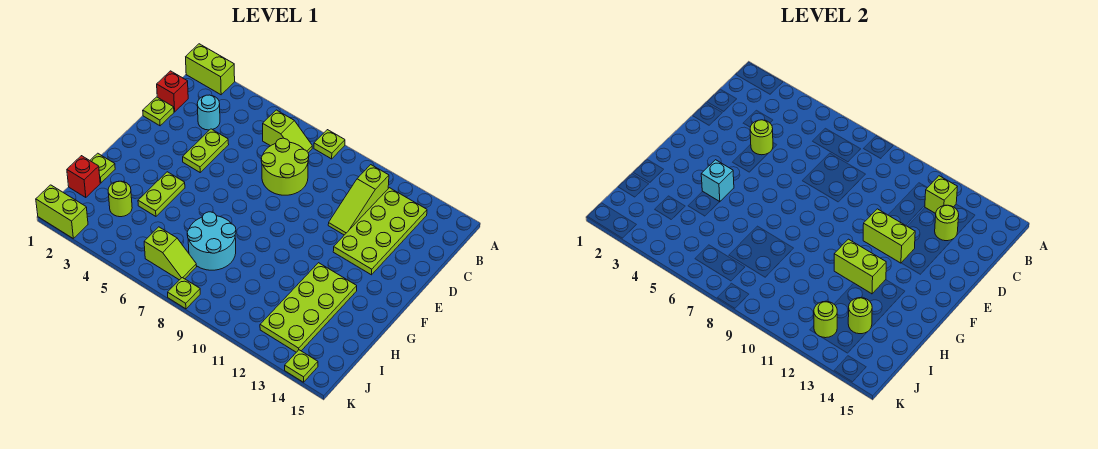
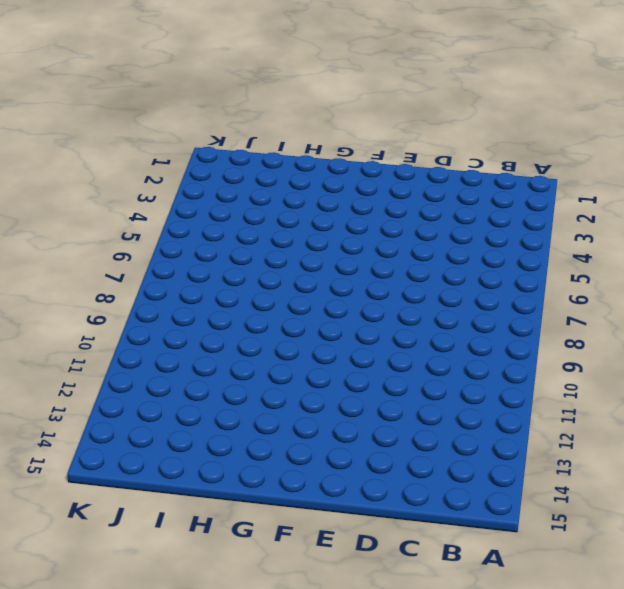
none -> lime 1x2 brick [186,44,235,95]
none -> lime 1x1 plate [314,130,345,159]
none -> lime 1x2 slope [263,110,312,153]

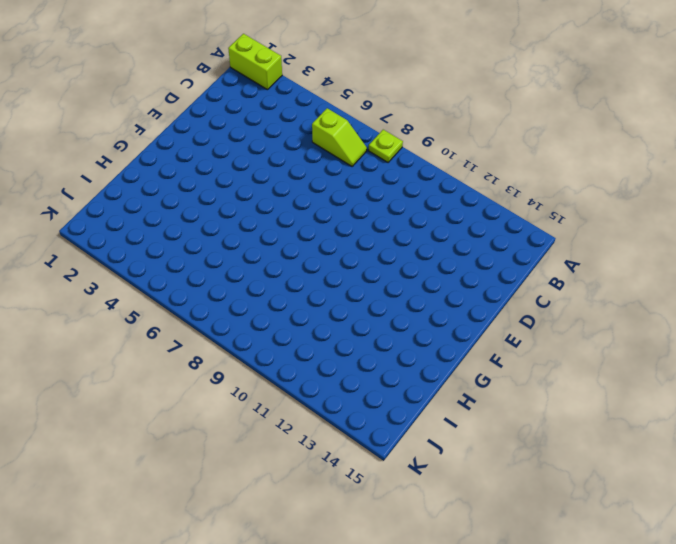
none -> lime 1x3 slope [328,165,389,235]
none -> lime 2x4 plate [333,188,427,275]
none -> red 1x1 brick [157,71,188,112]

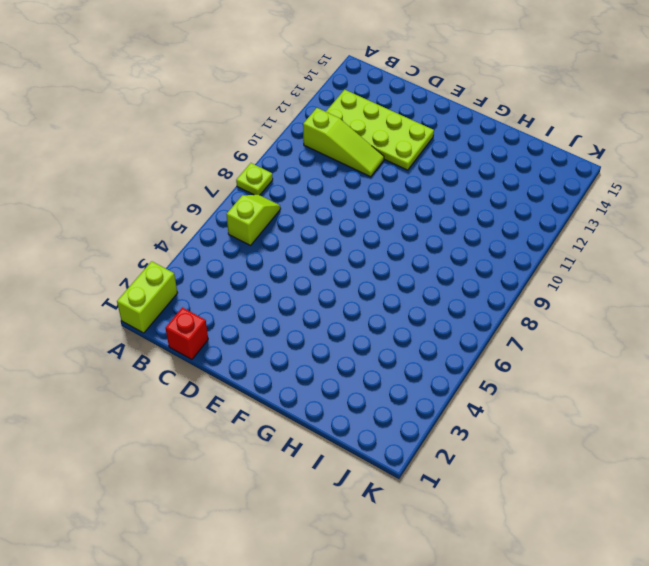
none -> cyan 1x1 round brick [197,95,220,130]
none -> lime 2x2 round brick [261,138,309,195]
none -> lime 1x1 plate [143,97,174,126]

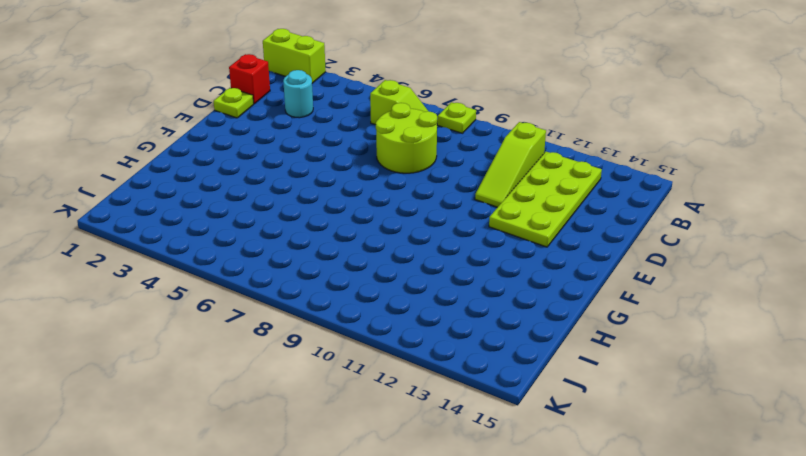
none -> lime 1x2 plate [183,129,229,172]
none -> lime 1x2 plate [138,172,185,216]
none -> lime 2x4 plate [260,263,357,352]

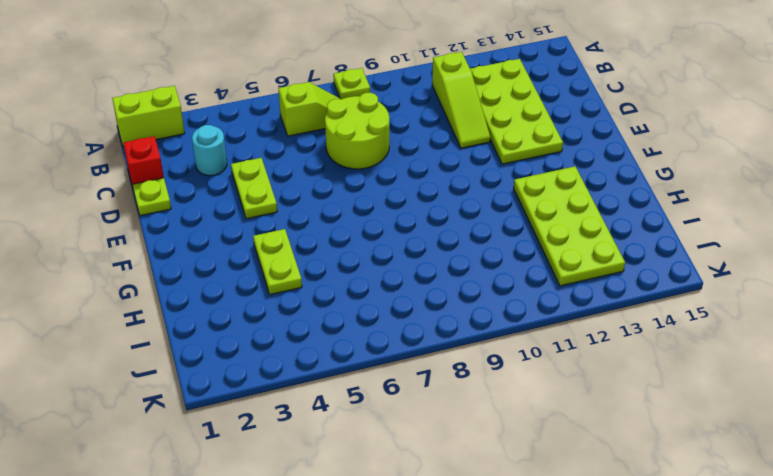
none -> lime 1x1 plate [90,153,115,183]
none -> cyan 2x2 round brick [187,212,236,270]
none -> red 1x1 brick [67,156,100,198]

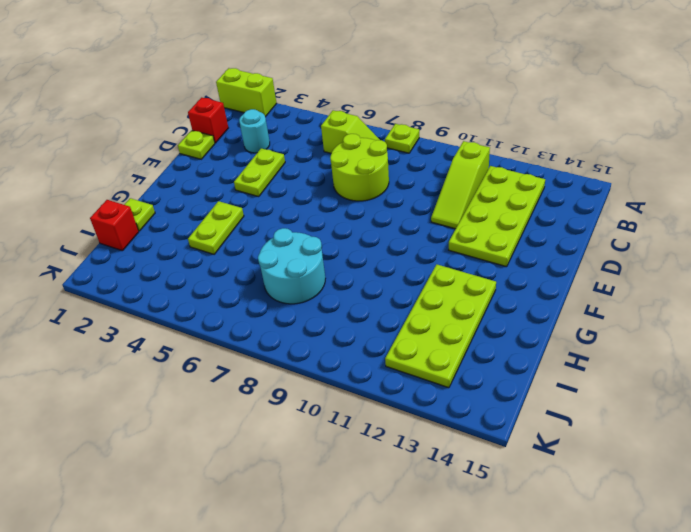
none -> lime 1x1 round brick [108,181,132,217]
none -> lime 1x2 slope [144,227,197,280]
none -> lime 1x2 brick [36,185,88,238]

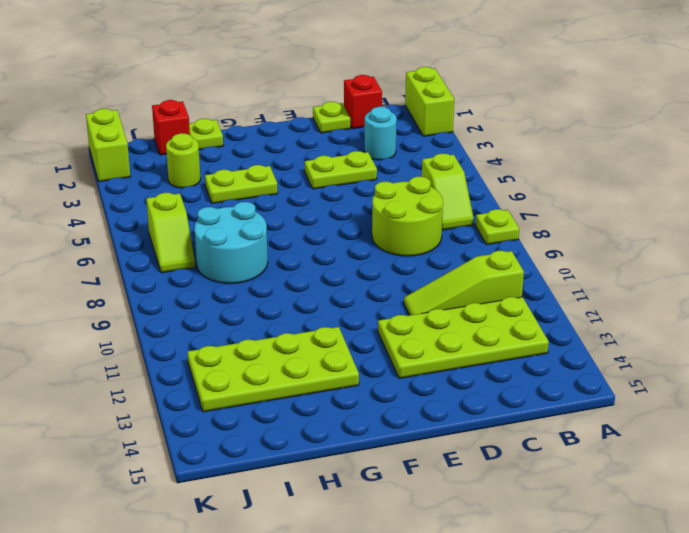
none -> lime 1x1 plate [168,278,200,309]
none -> lime 1x1 plate [285,350,318,382]
none -> lime 1x1 brick [925,176,957,213]

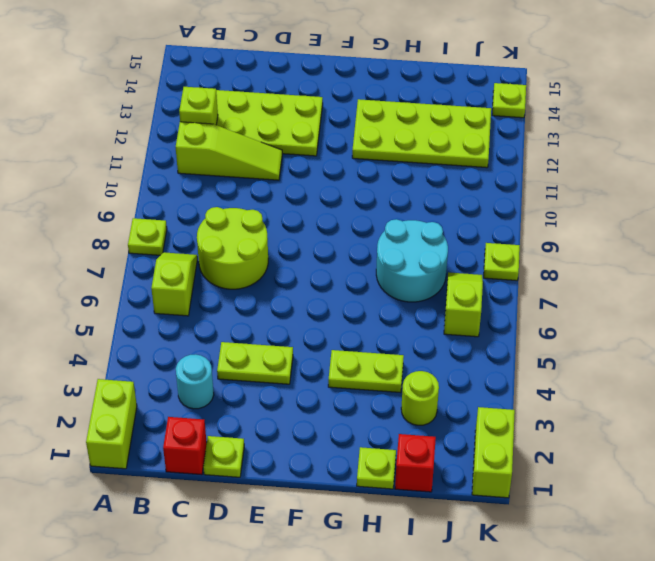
none -> lime 1x1 round brick [935,205,959,241]
none -> lime 1x1 round brick [750,120,773,155]
none -> lime 1x2 brick [863,209,915,263]

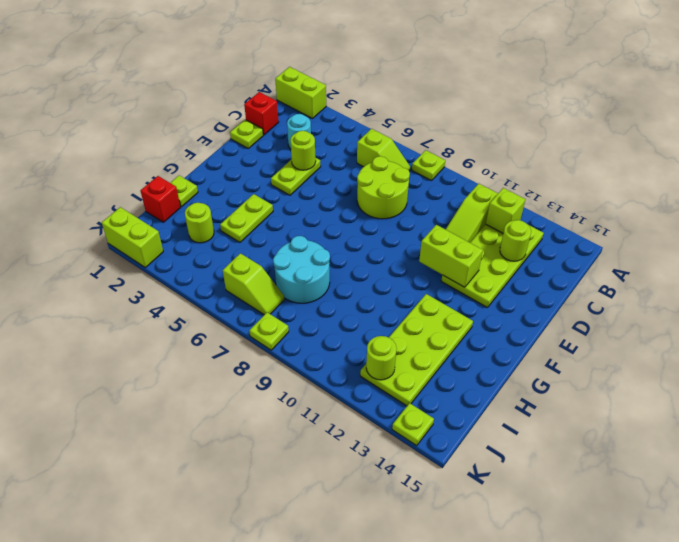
none -> cyan 1x1 brick [701,160,734,202]
none -> lime 1x2 brick [834,239,886,294]
none -> lime 1x1 round brick [848,298,872,334]

